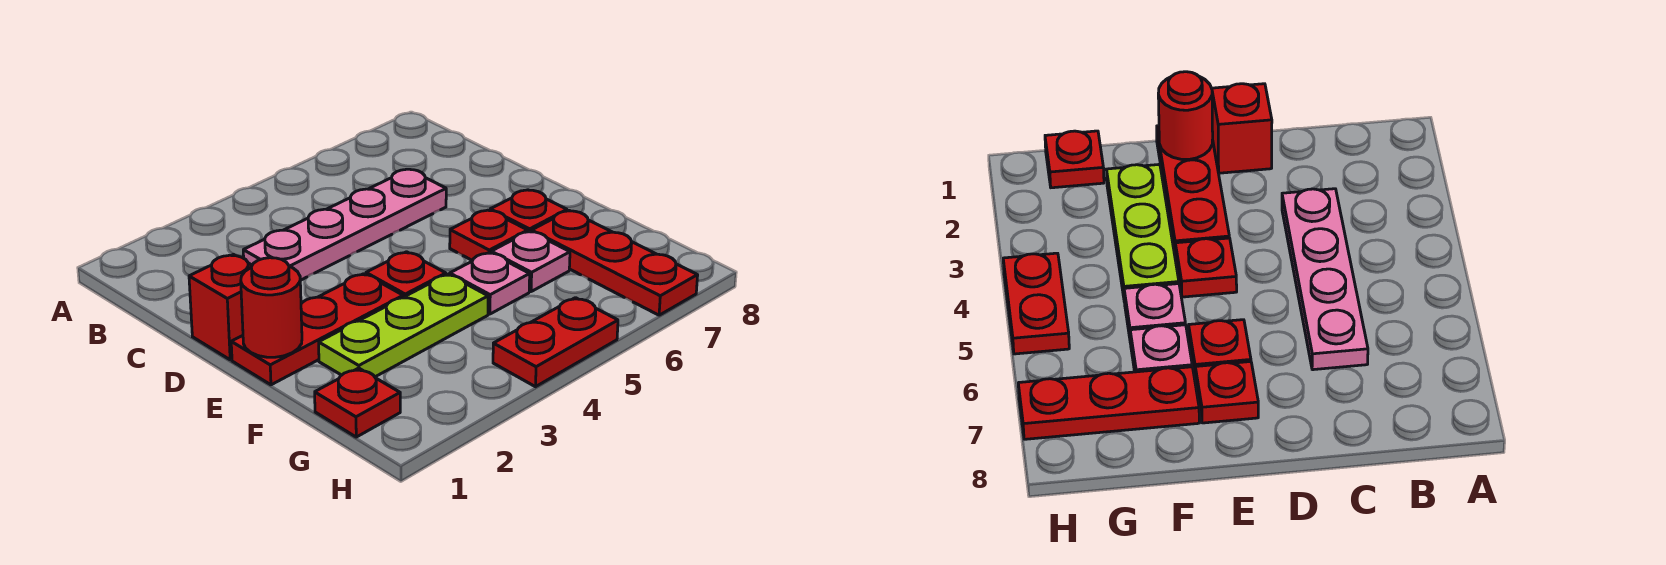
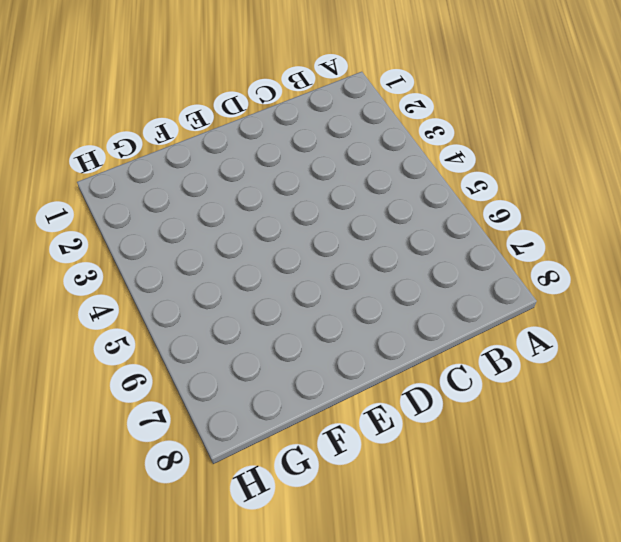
none -> pink 1x4 plate [243,169,446,280]
none -> red 1x1 brick [189,254,252,360]
none -> red 1x3 plate [231,274,403,385]

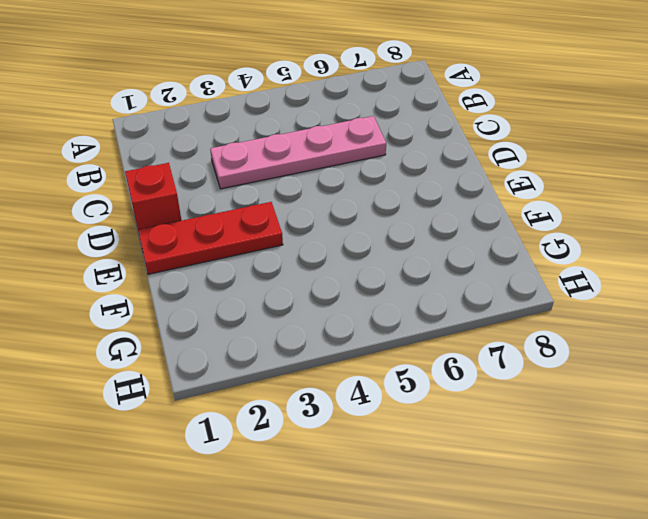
none -> red 1x1 plate [366,252,446,297]
none -> red 1x1 plate [450,210,528,261]
none -> red 1x1 plate [490,190,567,232]

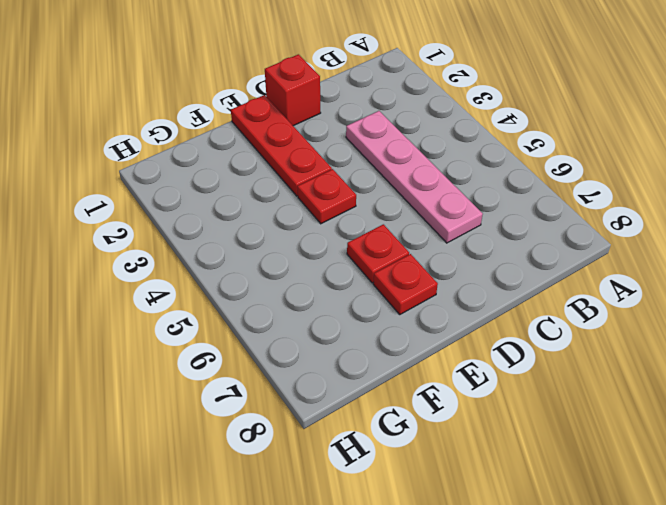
none -> lime 1x3 plate [319,274,488,377]
none -> pink 1x1 plate [450,252,530,314]
none -> pink 1x1 plate [491,231,570,292]

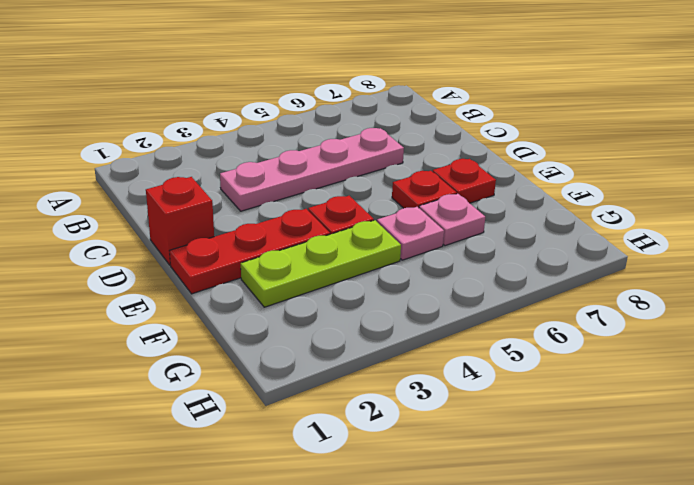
none -> red 1x3 plate [532,211,698,315]
none -> red 1x1 plate [315,368,400,437]
none -> red 1x2 plate [493,298,618,387]

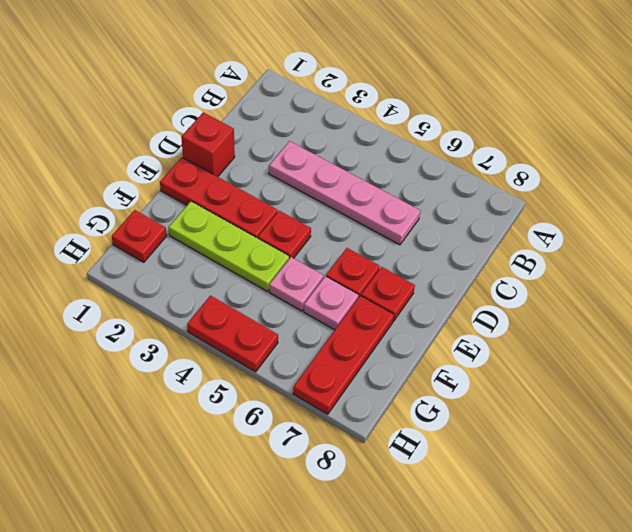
none -> red 1x1 round brick [241,258,302,357]

